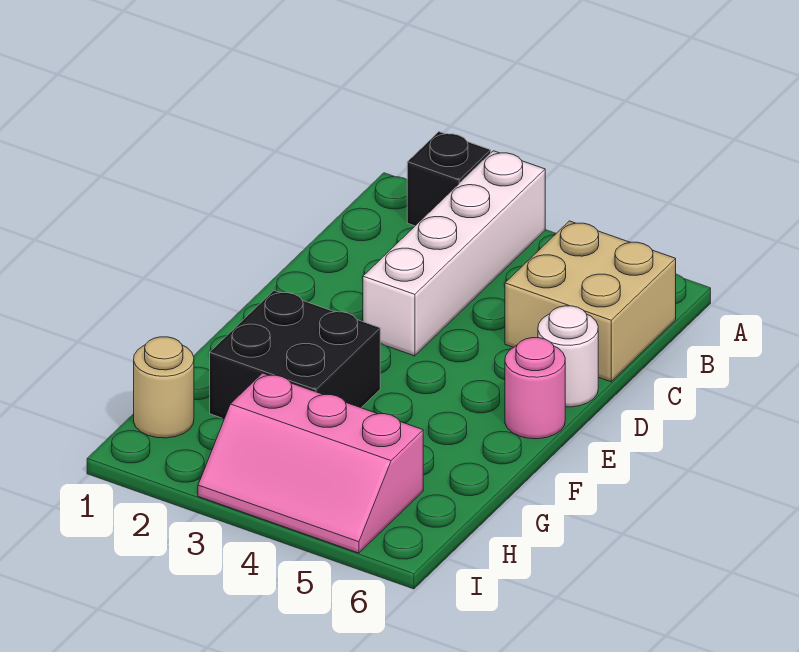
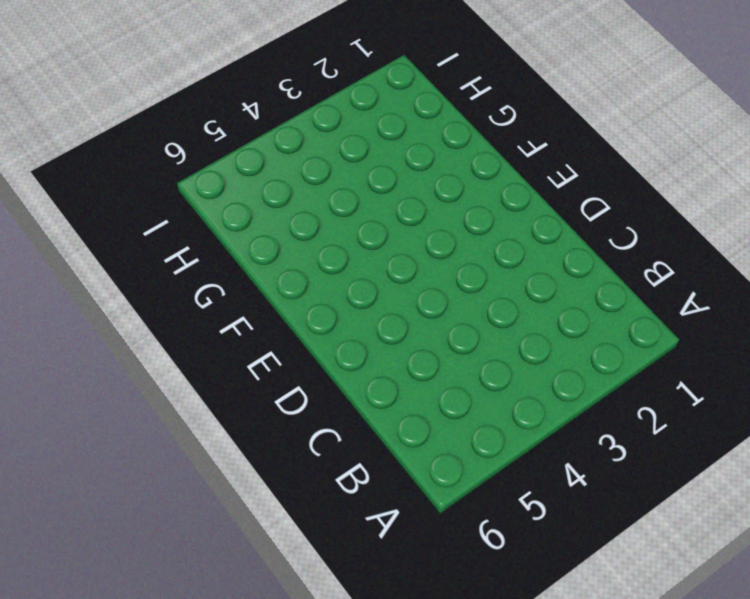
none -> black 1x1 brick [407,132,491,226]
none -> white 1x4 brick [363,151,545,356]

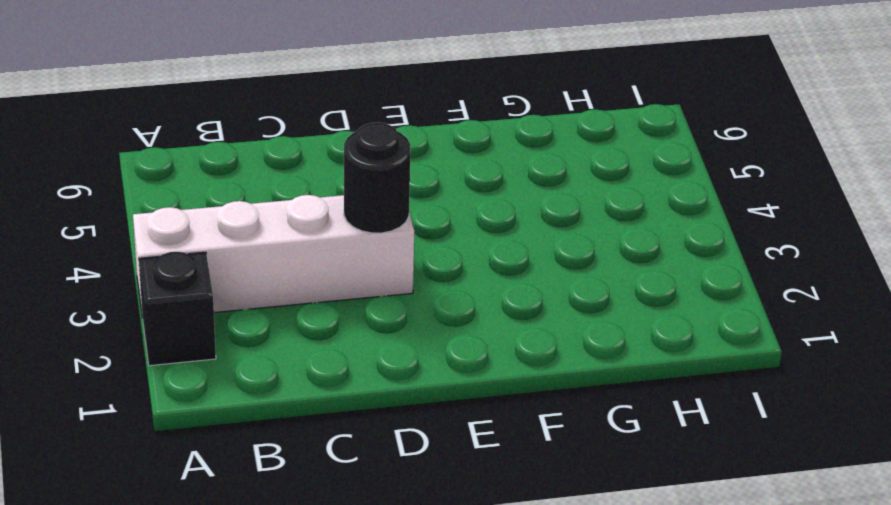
black 1x1 round brick [344,122,410,233] -> none
none -> tan 2x2 brick [505,221,676,382]
none -> white 1x1 round brick [538,306,598,407]

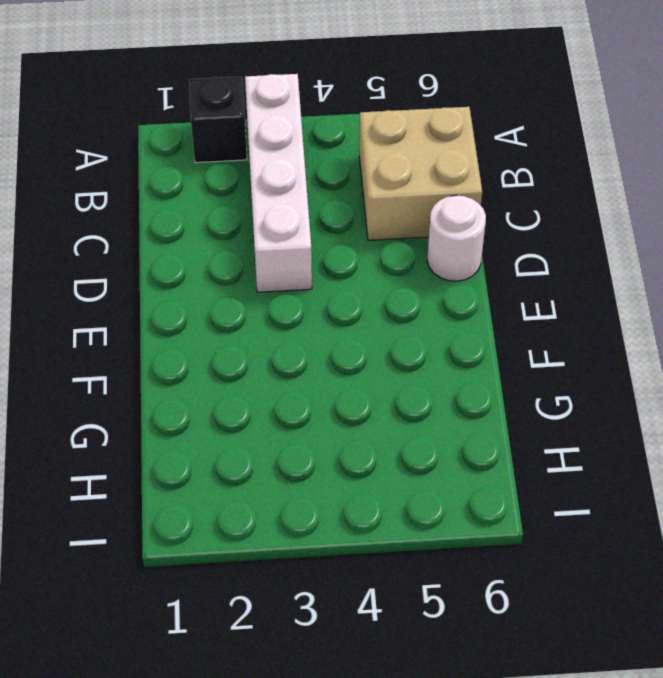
none -> pink 1x1 round brick [505,338,565,439]
none -> black 2x2 brick [210,291,380,419]

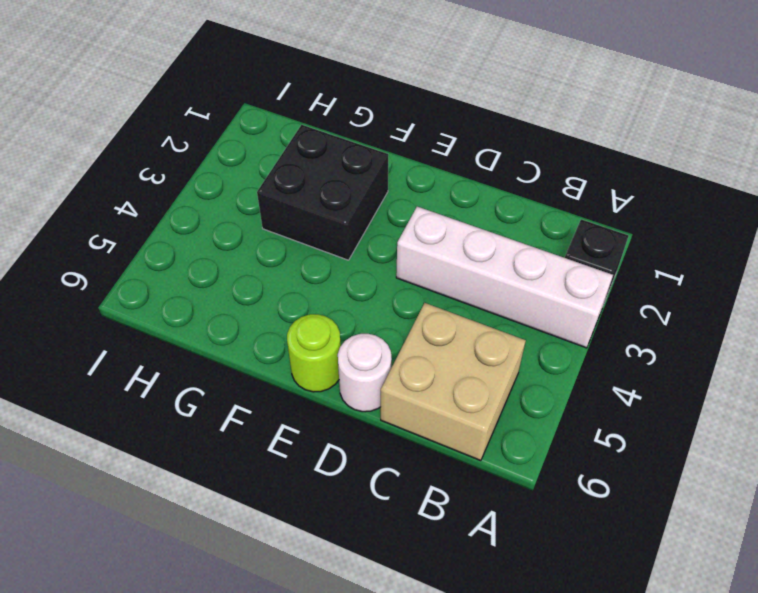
lime 1x1 round brick [287,314,341,392] -> pink 1x1 round brick [505,338,565,439]
none -> tan 1x1 round brick [134,337,194,438]
none -> pink 2x3 slope [198,373,423,553]

